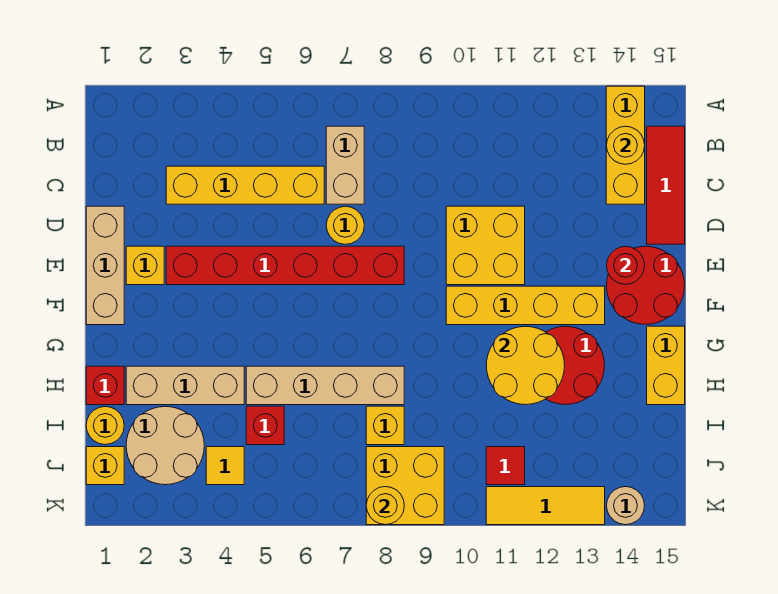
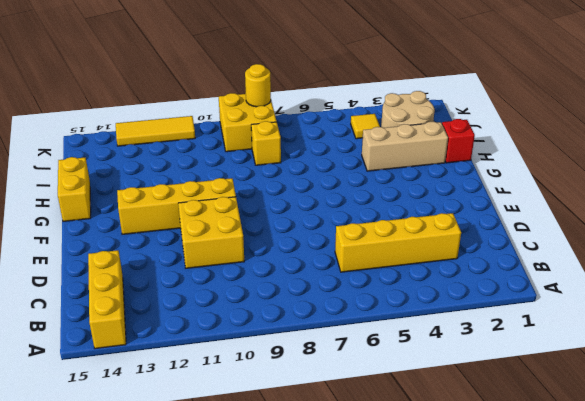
none -> tan 1x2 brick [326,126,364,204]
none -> red 1x3 tile [647,126,685,244]
none -> tan 1x3 brick [86,206,124,325]
none -> yellow 1x1 round brick [326,206,364,244]

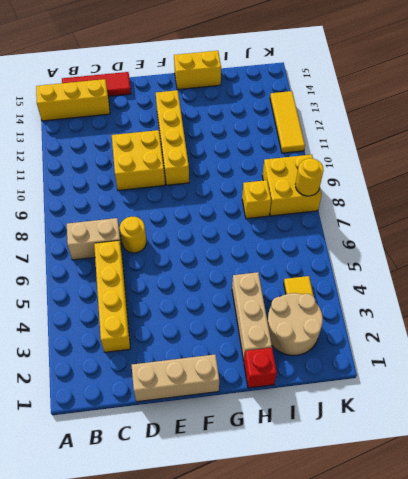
none -> yellow 1x1 brick [126,246,164,285]
none -> red 1x6 brick [166,246,404,285]
none -> red 2x2 round brick [607,246,685,325]
none -> red 2x2 round brick [546,326,605,405]

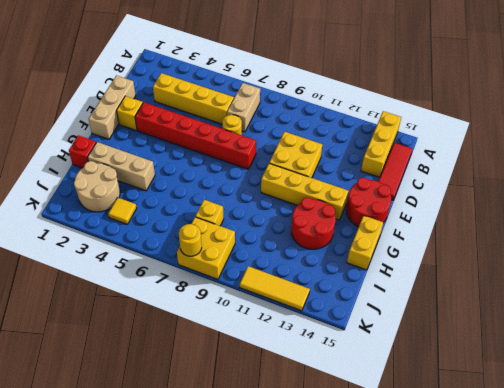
none -> tan 1x4 brick [246,366,404,405]
none -> yellow 1x1 round brick [86,407,124,445]
none -> red 1x1 brick [246,406,284,445]
none -> yellow 1x1 brick [86,447,124,485]

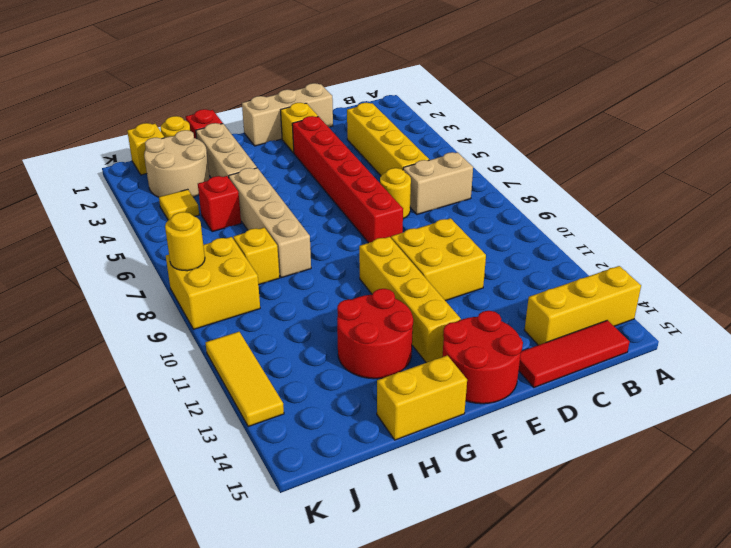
none -> red 1x1 tile [486,447,525,485]
none -> tan 1x1 round brick [607,487,645,525]
none -> yellow 1x1 round brick [607,126,645,164]
none -> red 1x1 round brick [607,246,645,284]

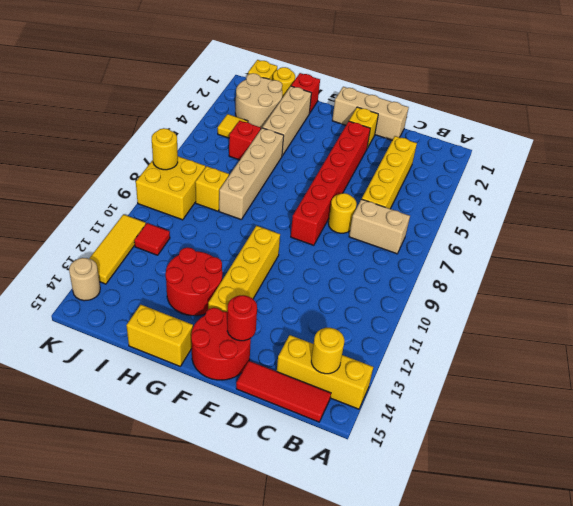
none -> yellow 2x2 brick [446,206,525,285]
none -> yellow 2x2 round brick [486,326,565,405]

